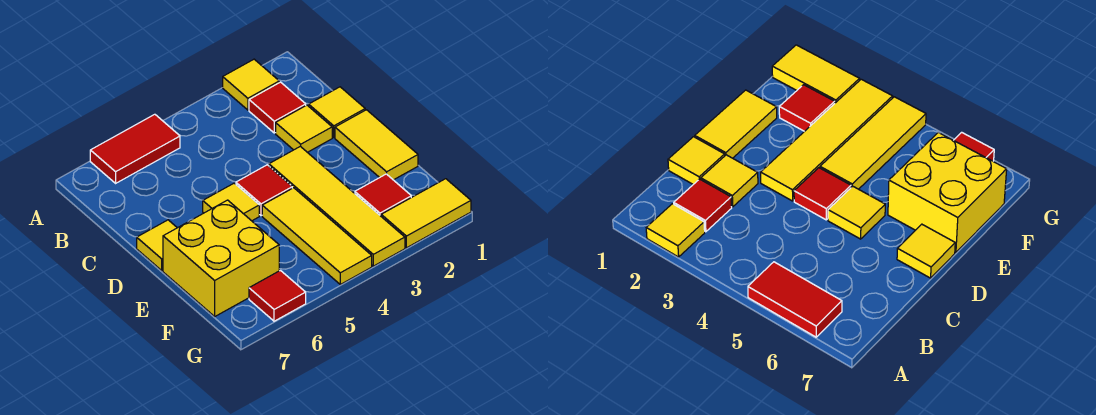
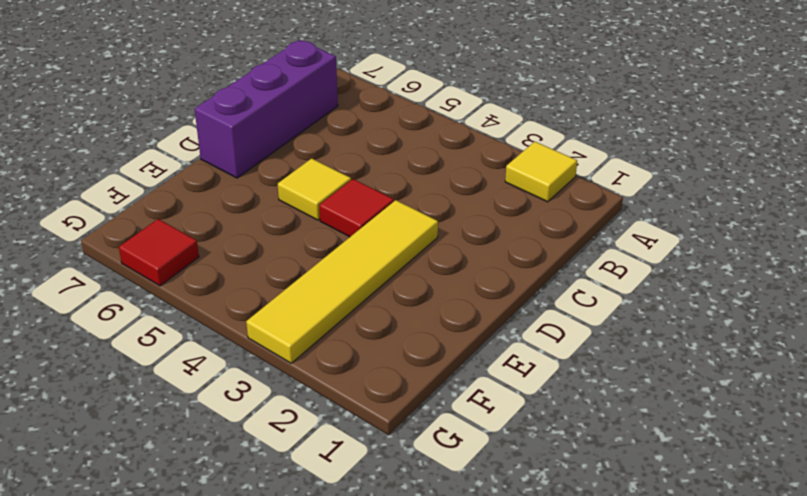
purple 1x3 brick [195,40,338,178] -> yellow 1x1 tile [137,220,177,271]
none -> red 1x2 tile [90,114,180,183]
none -> red 1x1 tile [249,82,306,133]
none -> yellow 1x1 tile [309,87,365,137]

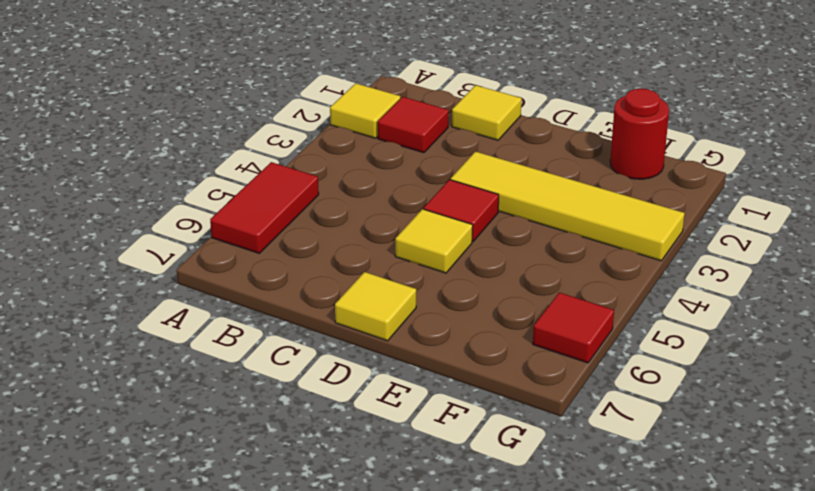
red 1x1 round brick [610,89,669,179] -> none
none -> yellow 1x1 tile [276,105,332,152]
none -> yellow 1x2 tile [335,110,418,180]
none -> yellow 1x3 tile [262,188,372,284]

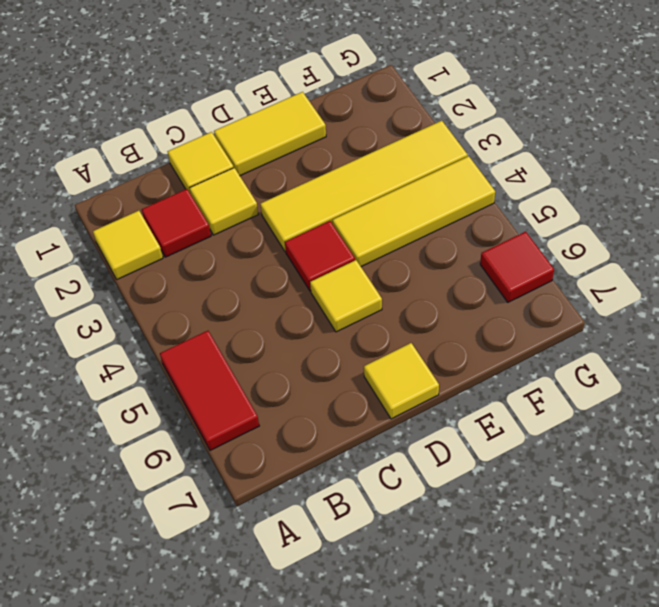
none -> yellow 2x2 brick [163,200,279,316]
none -> red 1x1 tile [355,174,411,216]
none -> yellow 1x2 tile [381,179,471,248]

